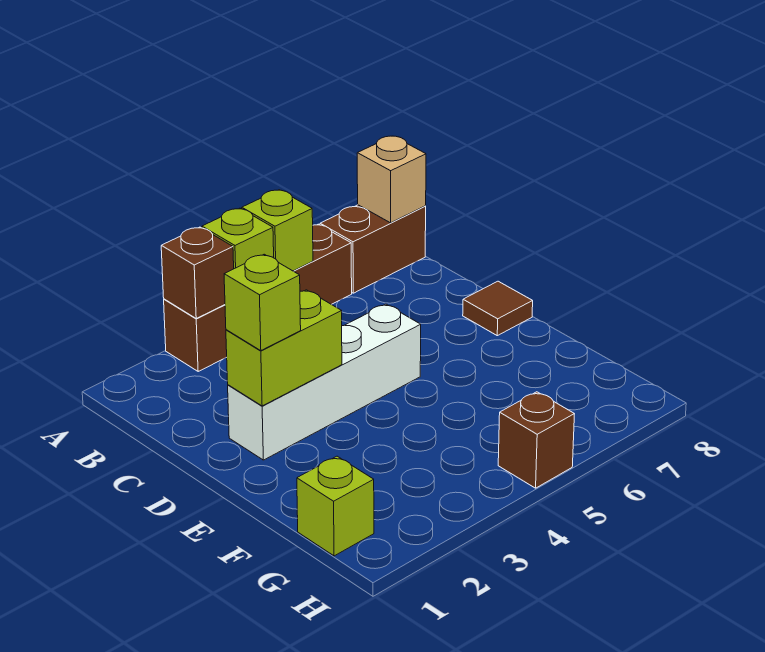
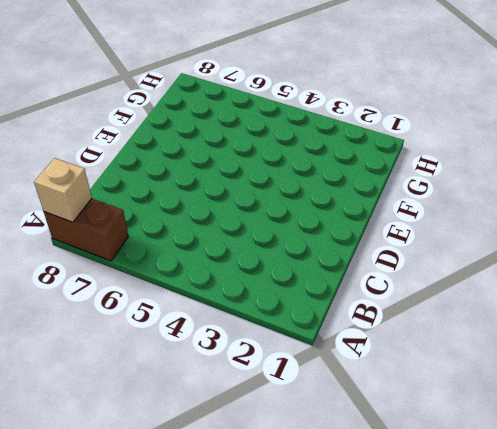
none -> brown 1x4 brick [164,224,352,371]
none -> white 1x4 brick [228,304,421,460]
none -> brown 1x1 tile [463,281,533,336]

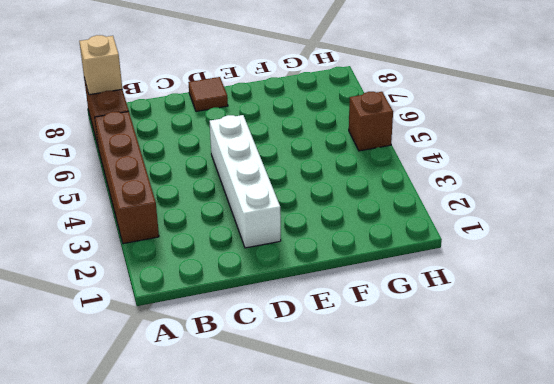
none -> lime 1x1 brick [297,456,374,556]
none -> brown 1x1 brick [161,227,234,318]
none -> lime 1x1 brick [202,208,274,269]

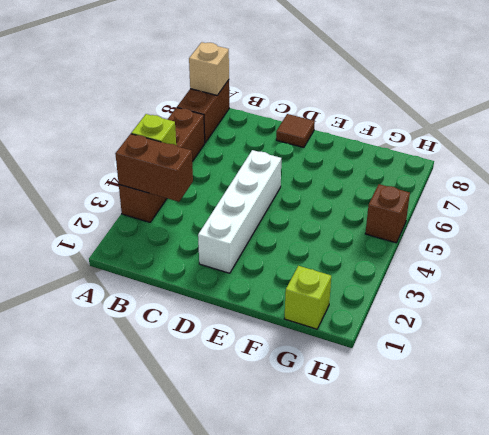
brown 1x2 brick [115,134,193,202] -> brown 1x1 brick [161,227,234,318]
none -> lime 1x1 brick [242,190,313,271]
none -> lime 1x2 brick [226,290,342,406]
none -> lime 1x1 brick [224,254,301,351]

